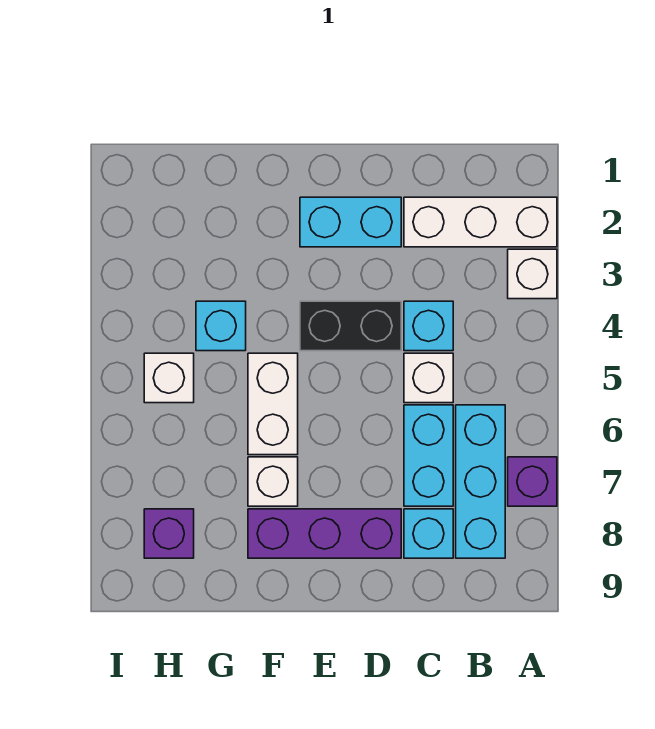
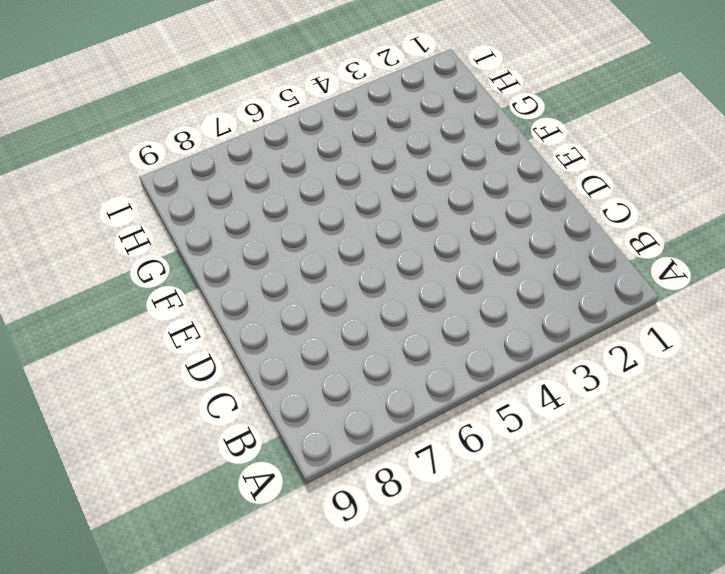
none -> white 1x3 brick [404,197,557,247]
none -> white 1x1 brick [508,249,557,299]
none -> purple 1x1 brick [508,457,557,506]

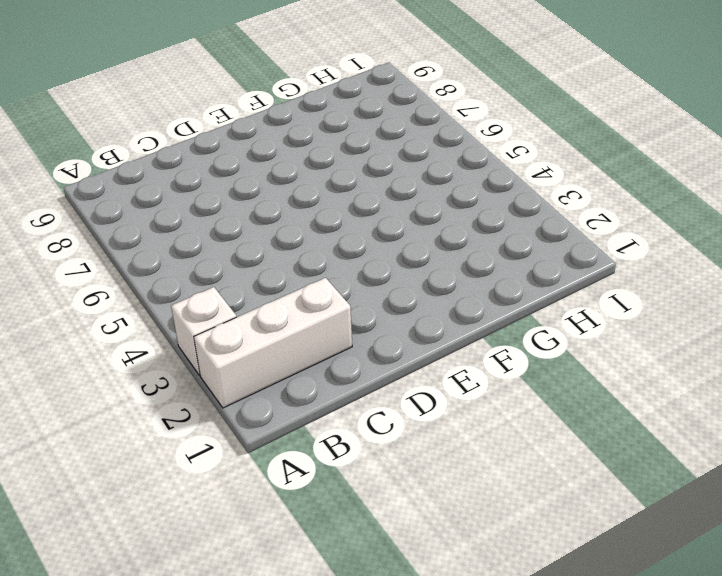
none -> purple 1x1 brick [508,457,557,506]
none -> cyan 1x3 brick [456,405,505,558]
none -> cyan 1x1 brick [404,301,453,351]

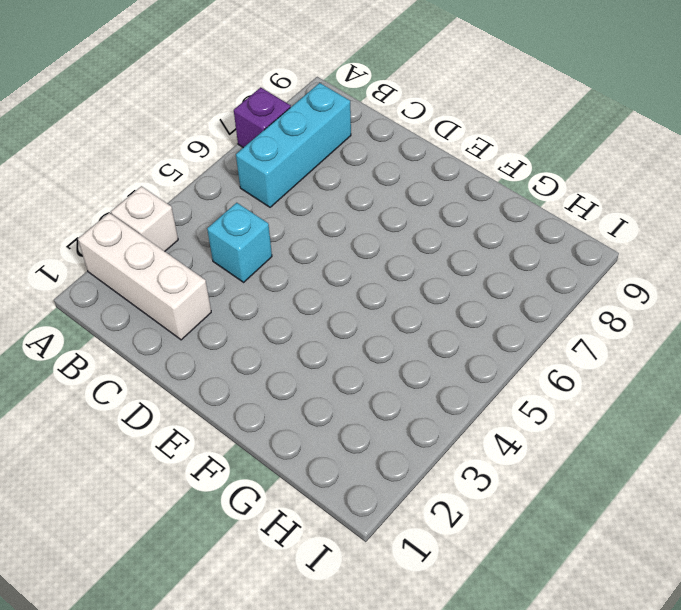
none -> white 1x1 brick [404,353,453,403]
none -> cyan 1x2 brick [404,405,453,506]
none -> cyan 1x1 brick [404,509,453,558]

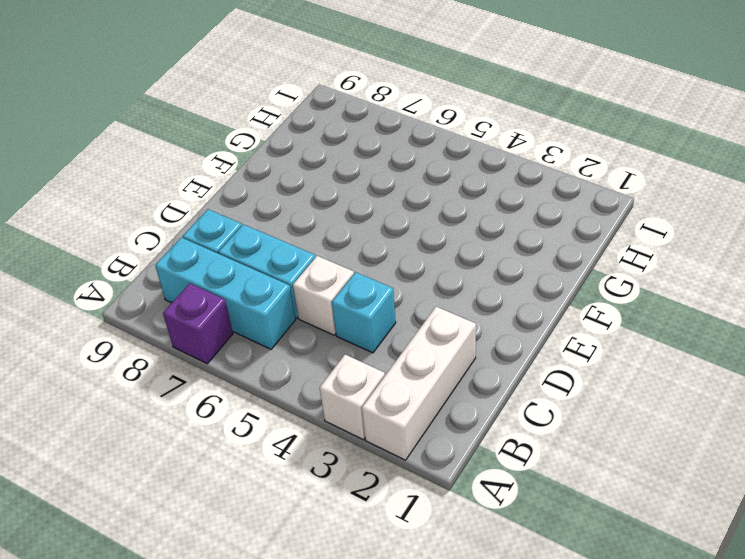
none -> cyan 1x2 brick [300,197,401,247]
none -> black 1x2 brick [300,301,401,351]
none -> purple 1x3 brick [248,509,401,558]

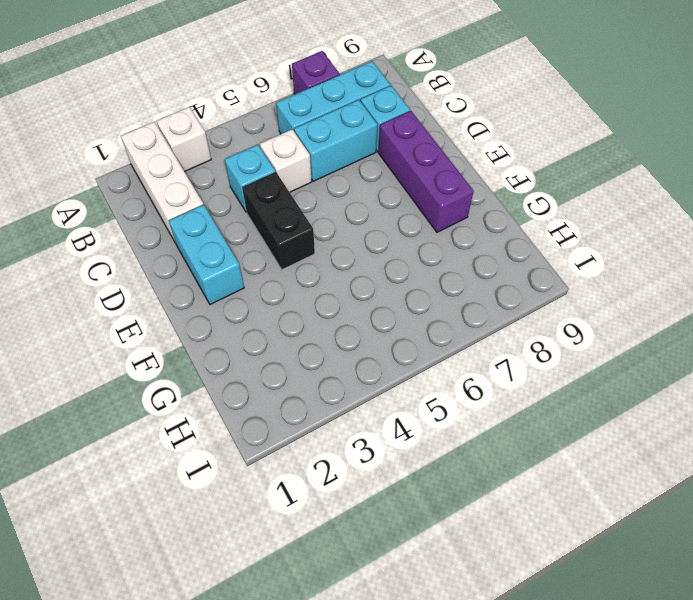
none -> white 1x2 brick [248,353,298,455]
none -> white 1x1 brick [248,457,298,506]
none -> cyan 1x1 brick [196,301,246,351]

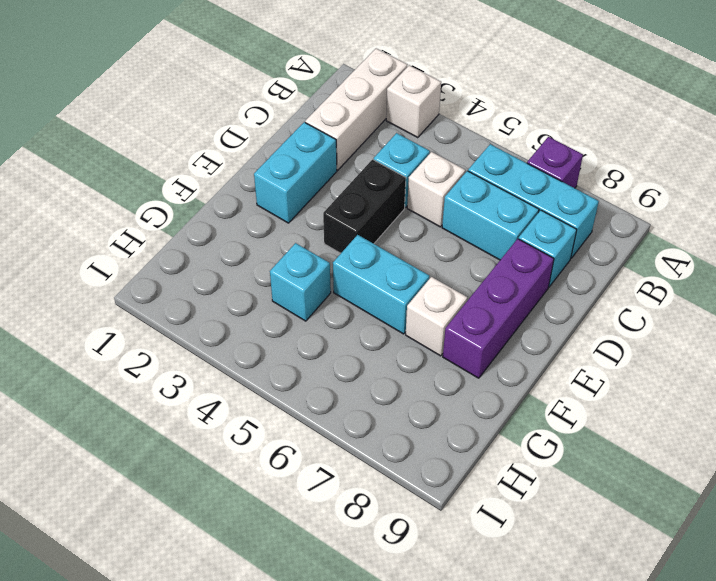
cyan 1x2 brick [333,235,429,334] -> white 1x2 brick [248,353,298,455]
none -> white 1x1 brick [144,353,194,403]
none -> purple 1x1 brick [144,509,194,558]

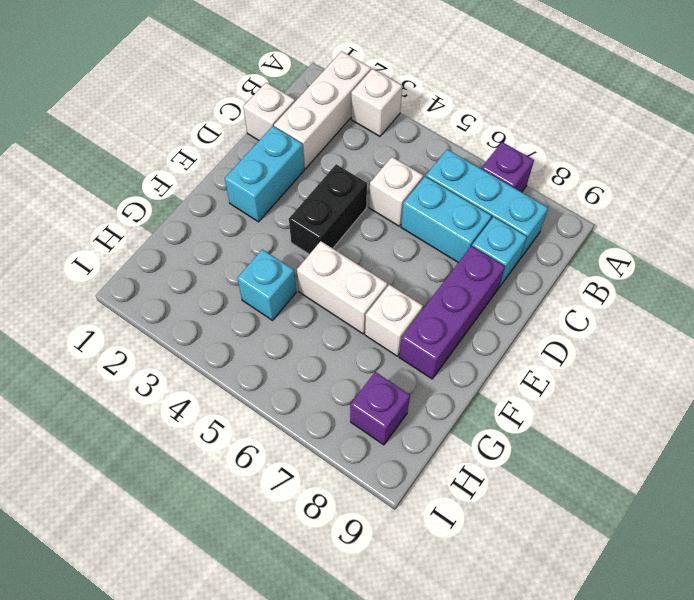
white 1x1 brick [243,83,295,140] -> white 1x1 brick moved to [144,353,194,403]
none -> cyan 1x1 brick [404,301,453,351]

